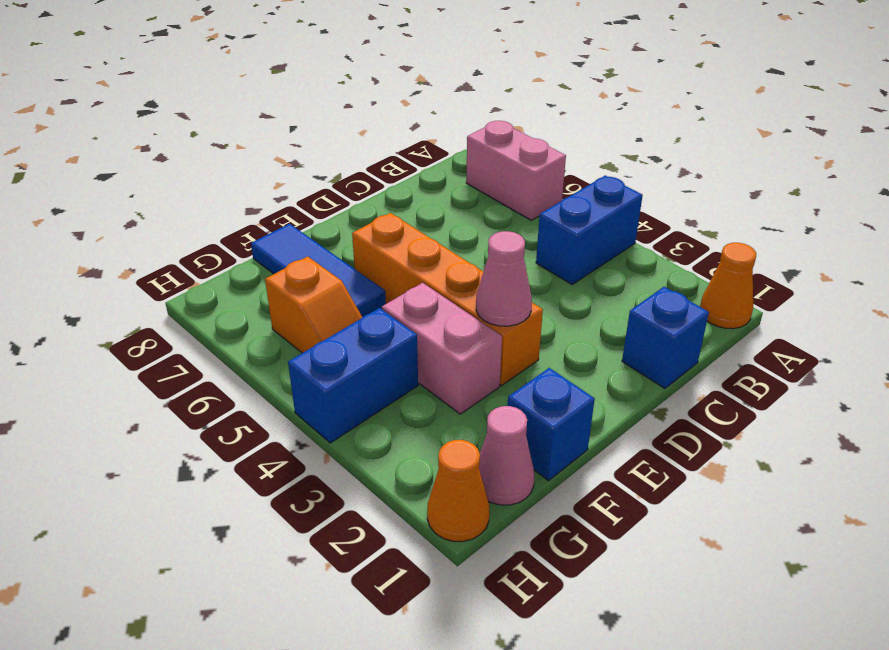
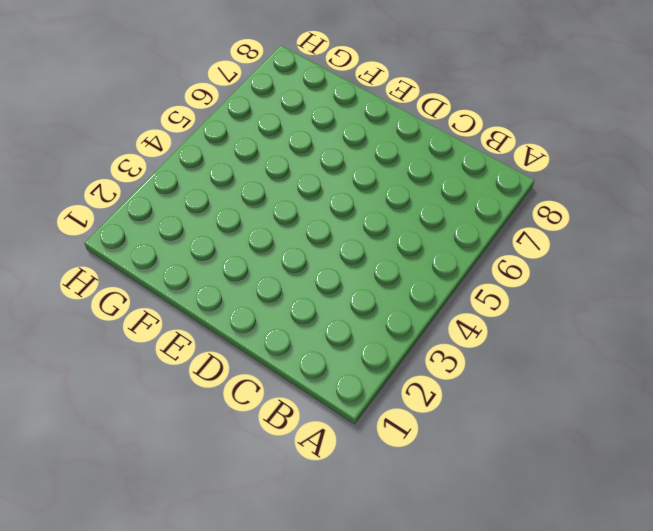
none -> orange 1x1 cone [700,243,756,329]
none -> blue 1x2 brick [536,176,643,285]
none -> pink 1x2 brick [466,121,566,220]

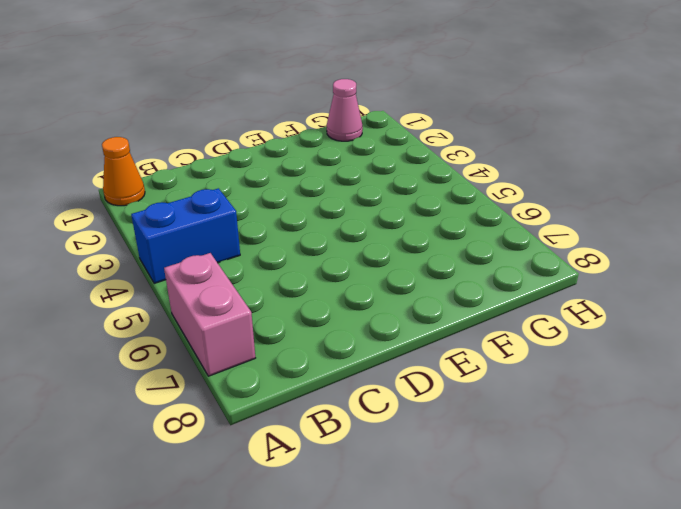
none -> blue 1x1 brick [622,287,709,388]
none -> orange 1x4 brick [352,213,543,385]
none -> blue 1x1 brick [508,368,595,481]

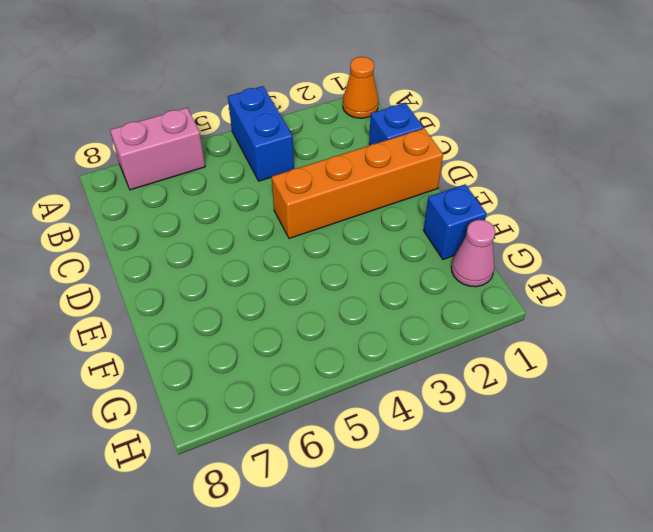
orange 1x4 brick [272,129,443,239] -> orange 1x4 brick moved to [352,213,543,385]
none -> pink 1x2 brick [382,283,502,414]
none -> blue 1x3 tile [251,224,386,317]
none -> blue 1x2 brick [288,308,418,443]

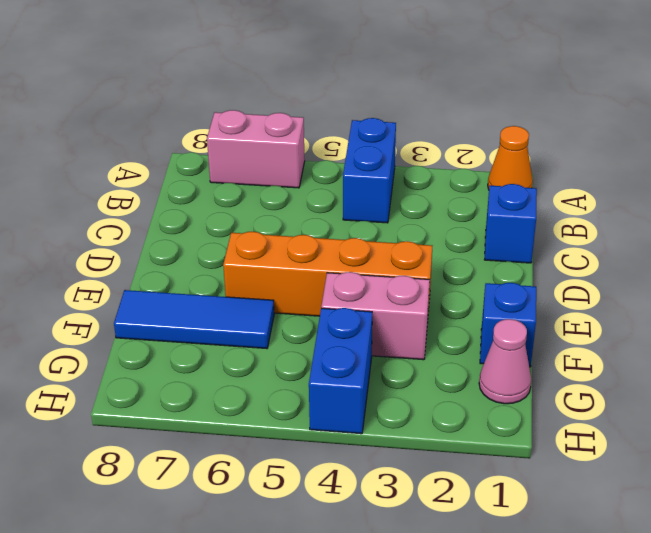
none -> orange 1x2 slope [265,256,362,353]
none -> orange 1x1 cone [427,440,489,542]
none -> pink 1x1 cone [476,231,532,326]

